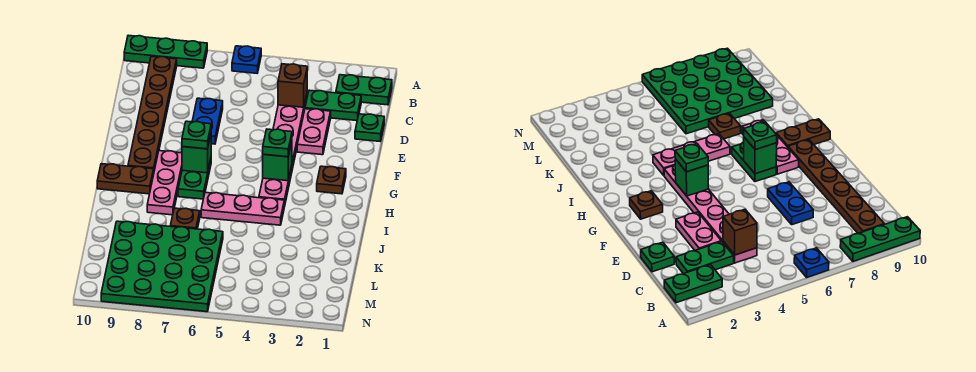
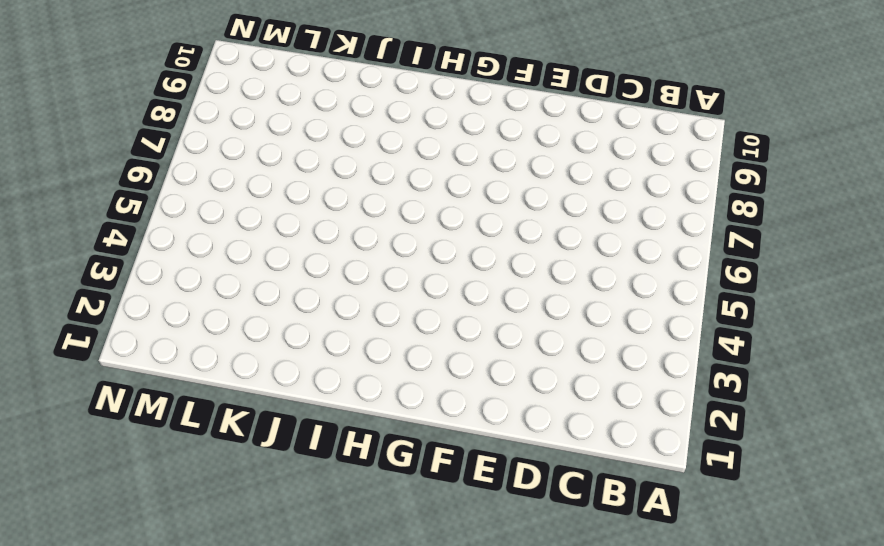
none -> blue 1x1 plate [232,46,261,73]
none -> green 1x3 plate [124,35,207,68]
none -> green 1x2 plate [336,75,392,105]

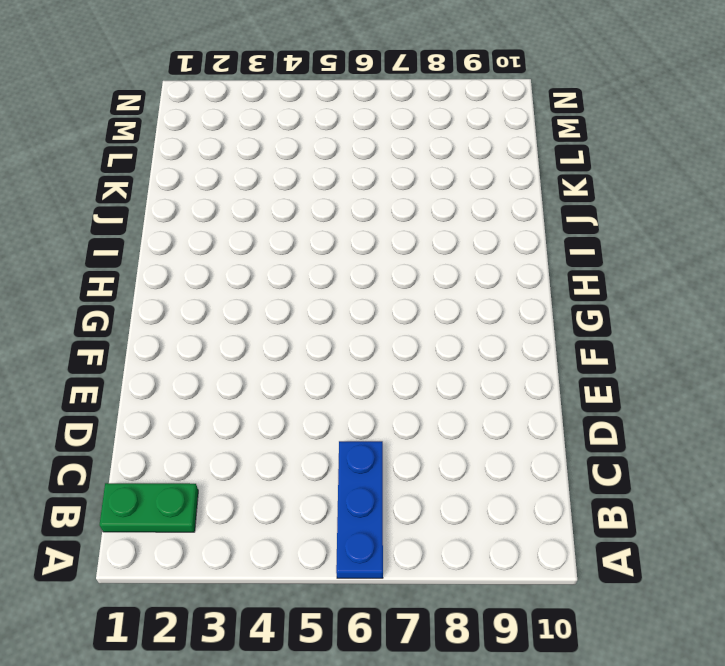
blue 1x3 plate [336,441,383,578] -> blue 1x1 plate [232,46,261,73]
none -> green 1x3 plate [124,35,207,68]
none -> brown 1x6 plate [128,56,177,171]
none -> green 1x2 plate [305,90,361,121]

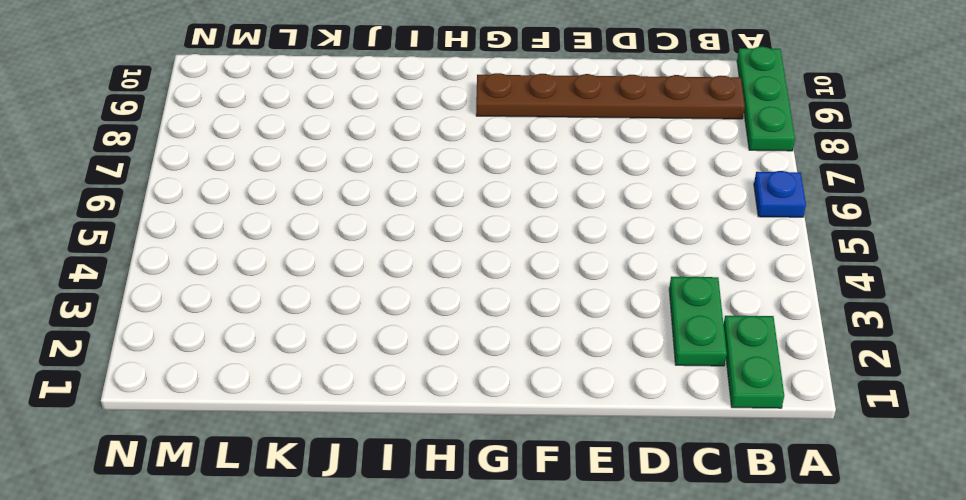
none -> pink 1x6 plate [259,95,307,207]
none -> green 1x1 plate [355,114,384,142]
none -> pink 1x2 plate [297,109,331,155]

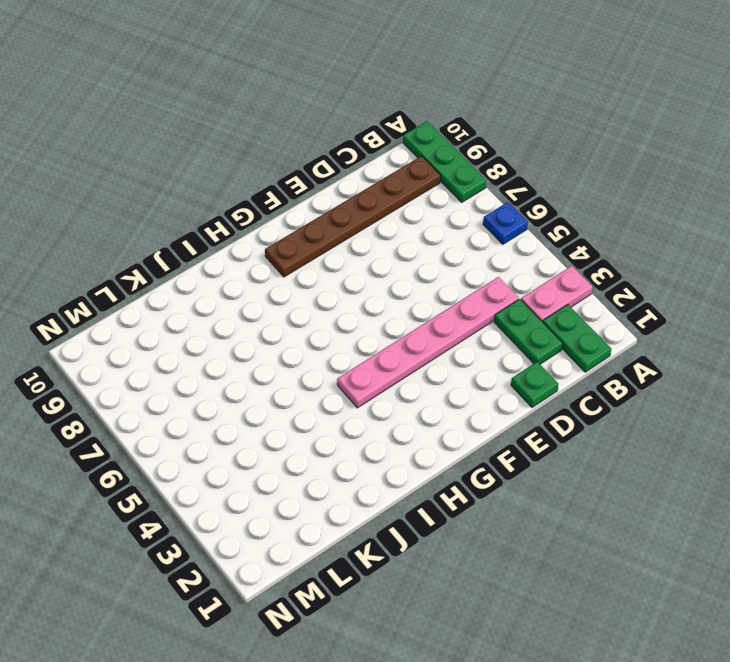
pink 1x2 plate [521,266,593,322] -> pink 1x2 plate moved to [297,109,331,155]
none -> blue 1x2 plate [192,98,223,144]
none -> brown 1x1 plate [317,166,346,194]
none -> green 1x2 plate [178,159,211,199]

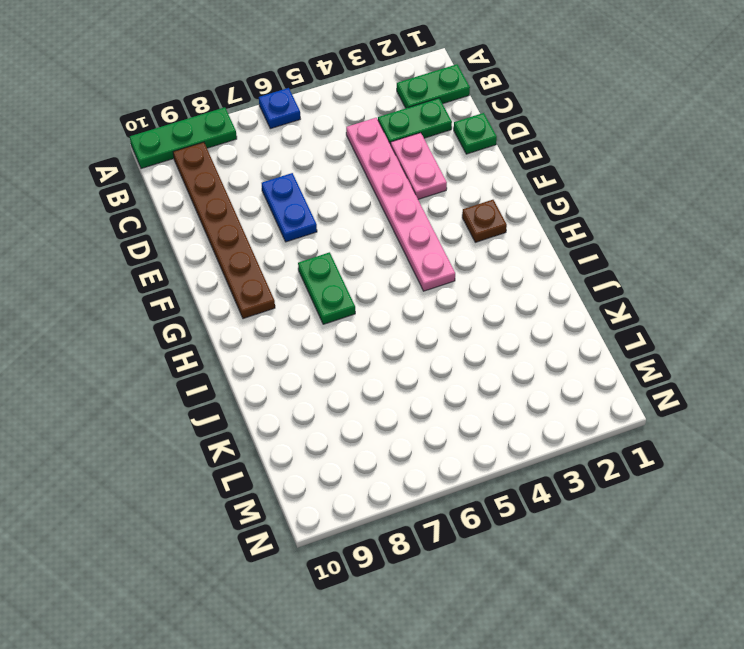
none -> pink 1x3 plate [147,151,182,215]
none -> brown 1x2 plate [97,164,154,194]
none -> pink 1x3 plate [201,193,284,225]

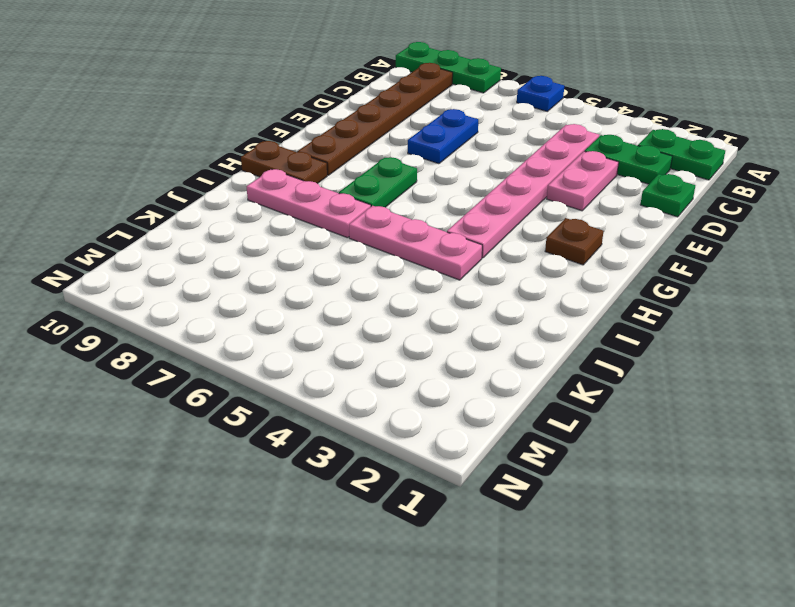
pink 1x3 plate [247,169,371,238] -> pink 1x3 plate turned to [147,151,182,215]
none -> brown 1x1 plate [170,208,200,229]
none -> green 4x4 plate [101,221,223,312]
none -> brown 1x1 brick [278,64,307,107]

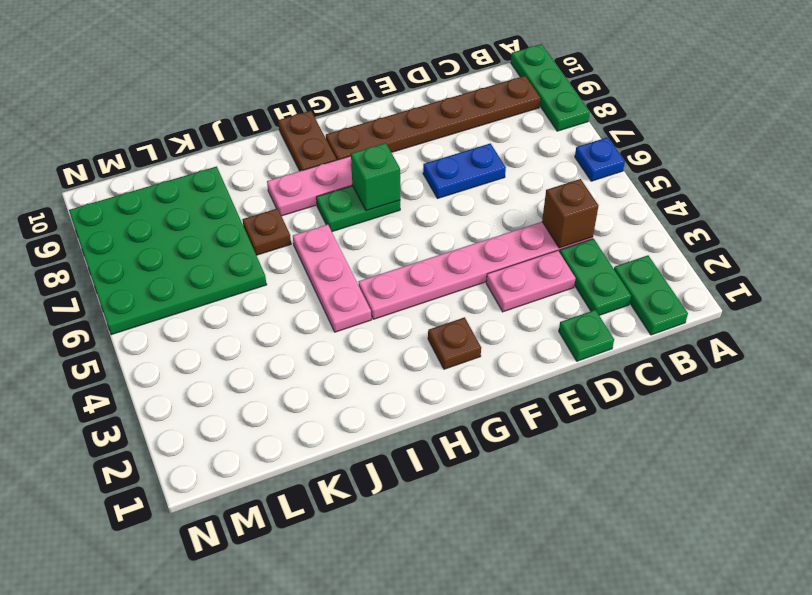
none -> green 1x1 brick [263,142,292,181]
none -> green 1x1 plate [263,129,292,157]
none -> green 1x1 plate [182,121,211,149]

